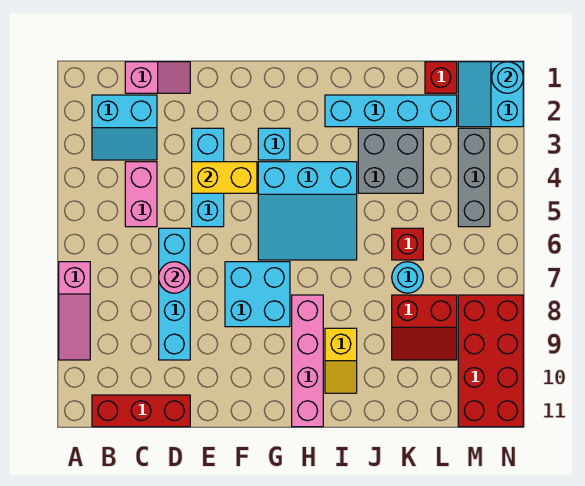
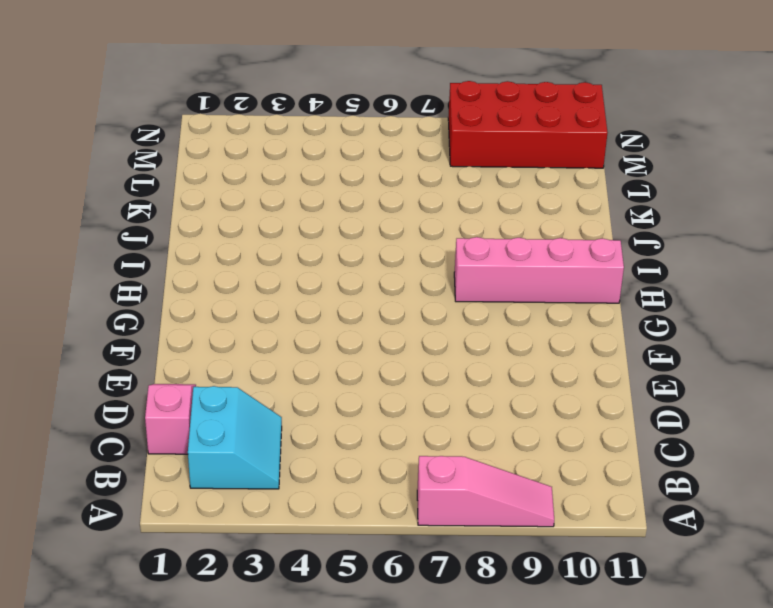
none -> red 1x3 brick [92,395,190,427]
none -> pink 1x2 brick [125,162,157,227]
none -> cyan 1x4 brick [159,228,190,360]

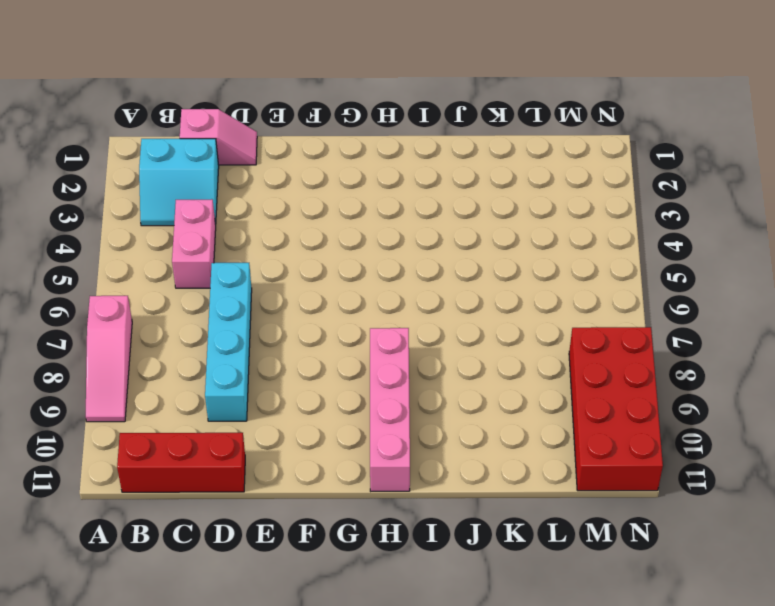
none -> cyan 1x3 brick [192,128,224,227]
none -> cyan 2x2 brick [225,262,290,327]
none -> cyan 1x1 brick [258,128,290,160]

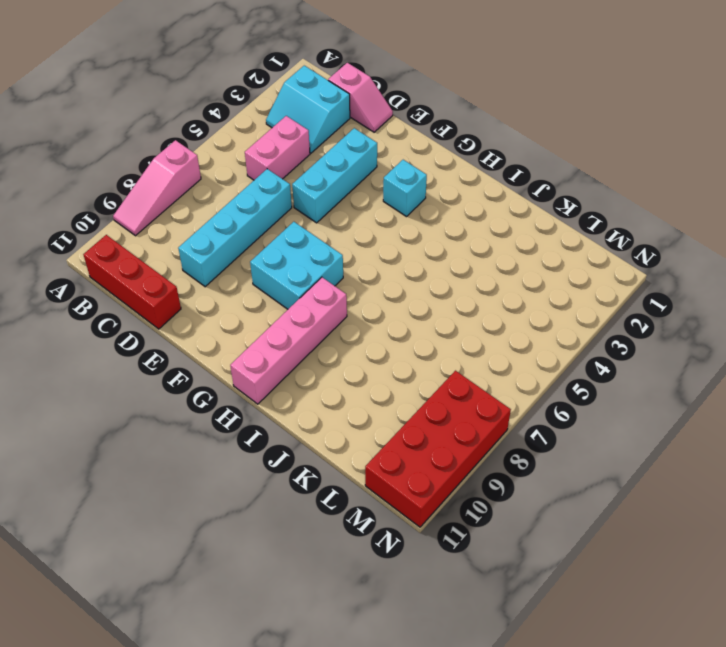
none -> cyan 3x3 slope [258,162,357,260]
none -> cyan 1x4 brick [325,95,457,127]
none -> yellow 1x2 slope [325,328,357,393]

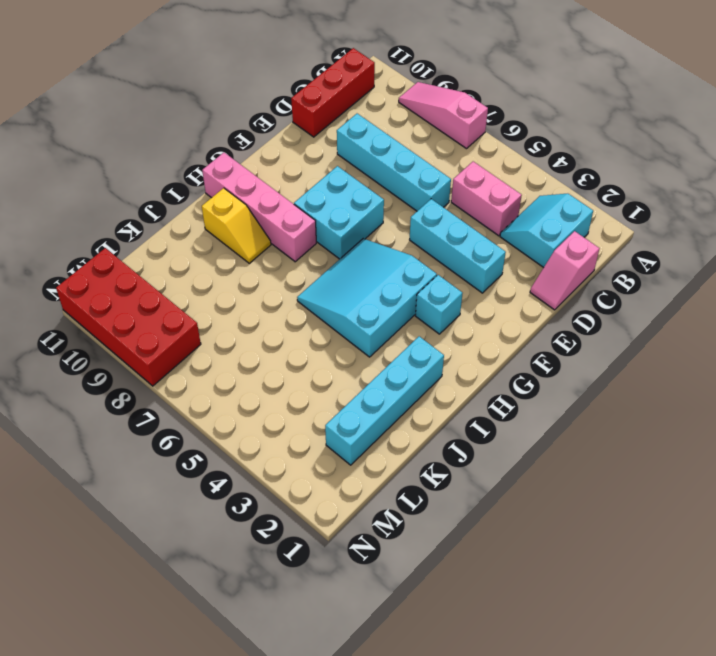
yellow 1x2 slope [202,188,271,263] -> yellow 1x2 slope turned to [325,328,357,393]
none -> grey 2x2 brick [358,128,423,193]
none -> red 1x1 brick [392,228,423,260]
none -> cyan 1x1 round brick [392,262,423,293]

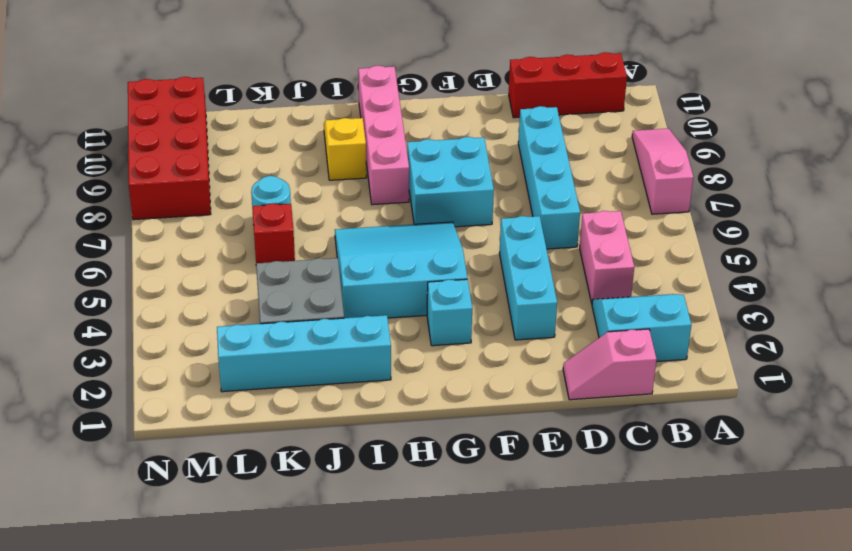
none -> red 2x2 slope [392,295,457,360]
none -> red 1x1 brick [425,62,457,93]
none -> cyan 2x2 slope [458,62,523,127]

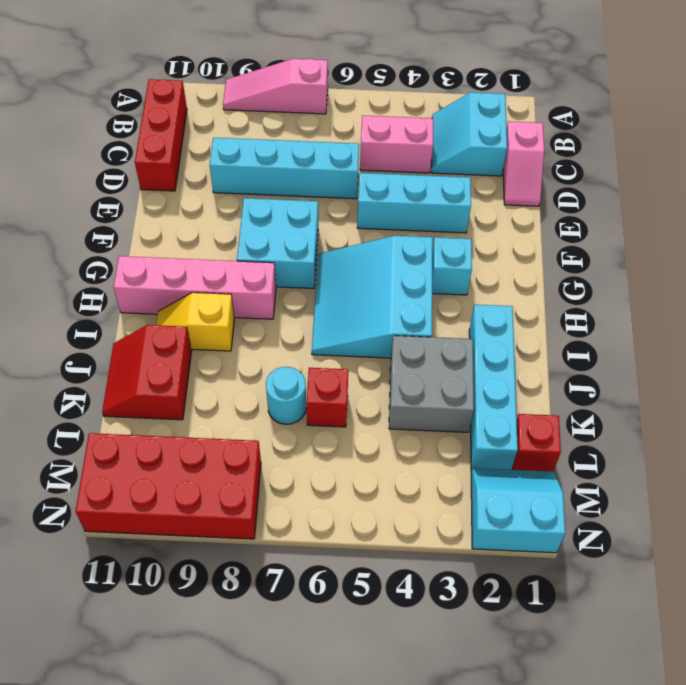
red 2x2 slope [102,325,192,420] -> red 2x2 slope moved to [392,295,457,360]
none -> grey 1x3 brick [458,128,490,227]
none -> pink 1x1 round brick [159,262,190,293]
none -> yellow 1x2 brick [192,162,257,193]

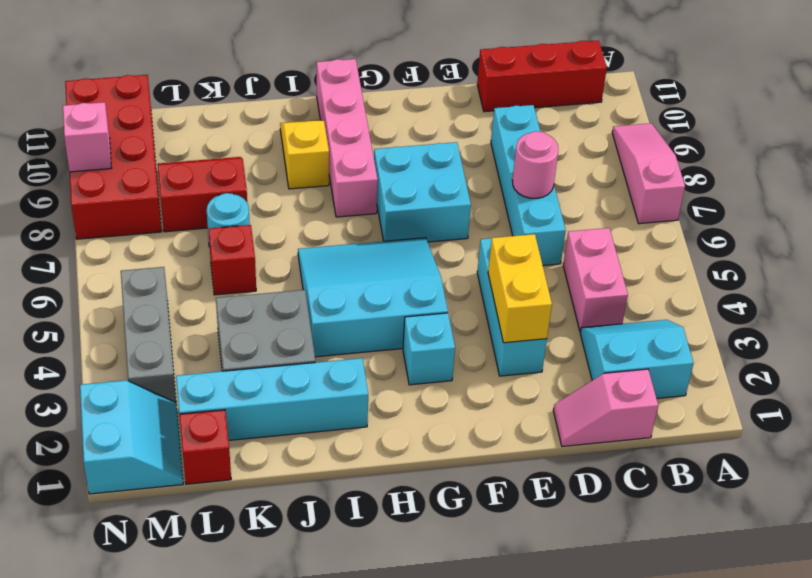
yellow 1x2 brick [488,234,552,343] -> yellow 1x2 brick turned to [192,162,257,193]
pink 1x1 brick [63,102,111,172] -> none
none -> cyan 1x1 round brick [492,62,523,93]

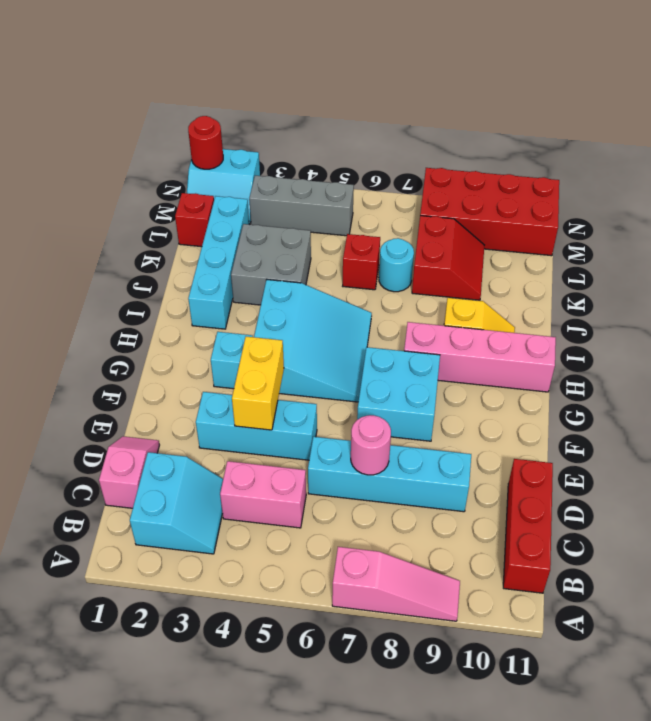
red 1x1 round brick [188,116,223,169] -> cyan 1x1 round brick [492,62,523,93]

